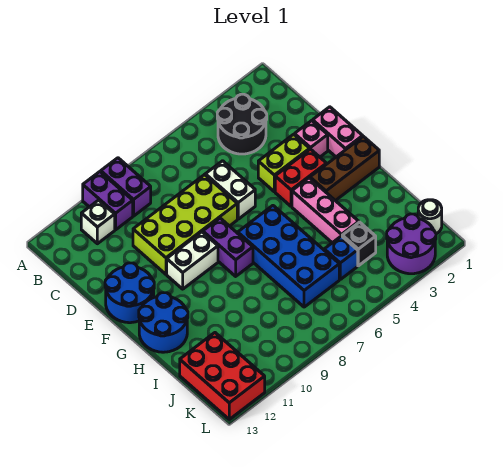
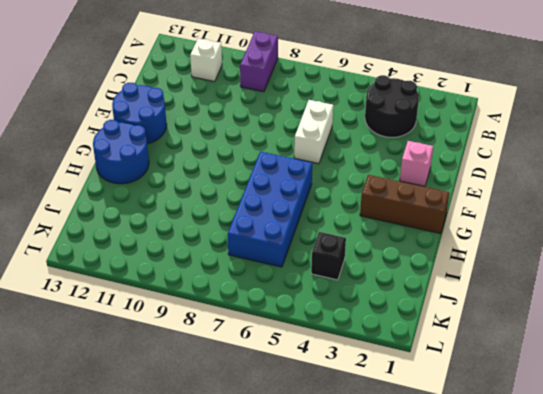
none -> purple 1x2 brick [83,172,133,230]
none -> lime 2x4 brick [133,175,237,274]
none -> pink 1x2 brick [313,107,363,157]

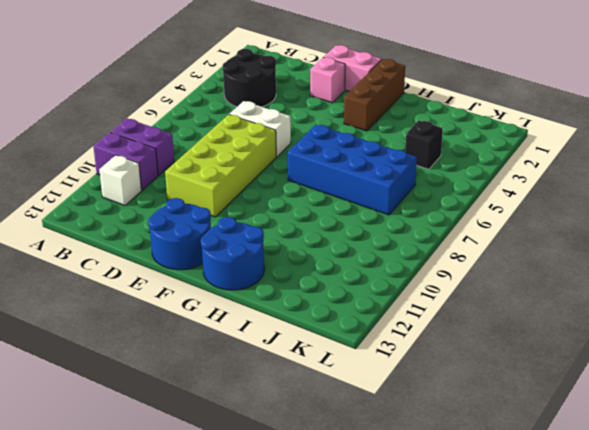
none -> lime 1x2 brick [258,134,310,192]
none -> red 1x2 brick [275,149,326,207]
none -> purple 1x2 brick [203,218,253,276]

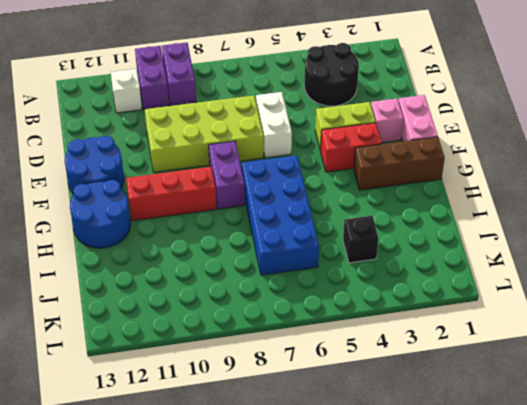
red 1x3 brick [126,167,216,221] -> none
none -> white 1x2 brick [167,232,218,289]
none -> pink 1x3 brick [292,178,359,243]
none -> blue 1x1 brick [324,236,358,279]

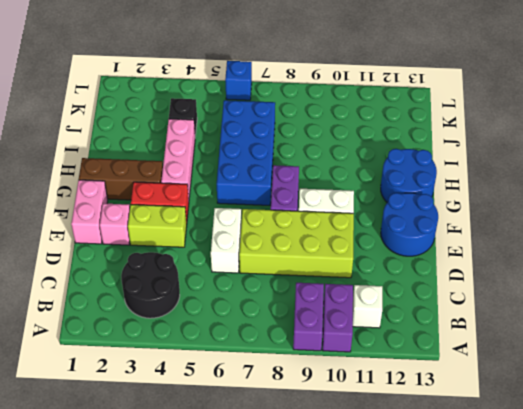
blue 1x1 brick [225,61,252,100] -> blue 1x1 brick moved to [324,236,358,279]
none -> red 2x3 brick [180,333,265,419]
none -> white 1x1 round brick [418,200,442,234]
none -> purple 2x2 round brick [387,214,436,274]

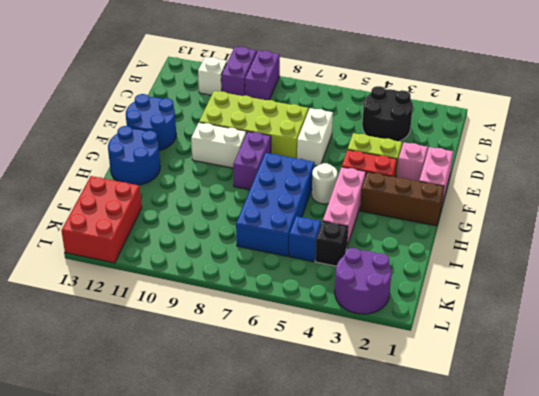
white 1x1 round brick [312,163,337,204] -> white 1x1 round brick moved to [418,200,442,234]

